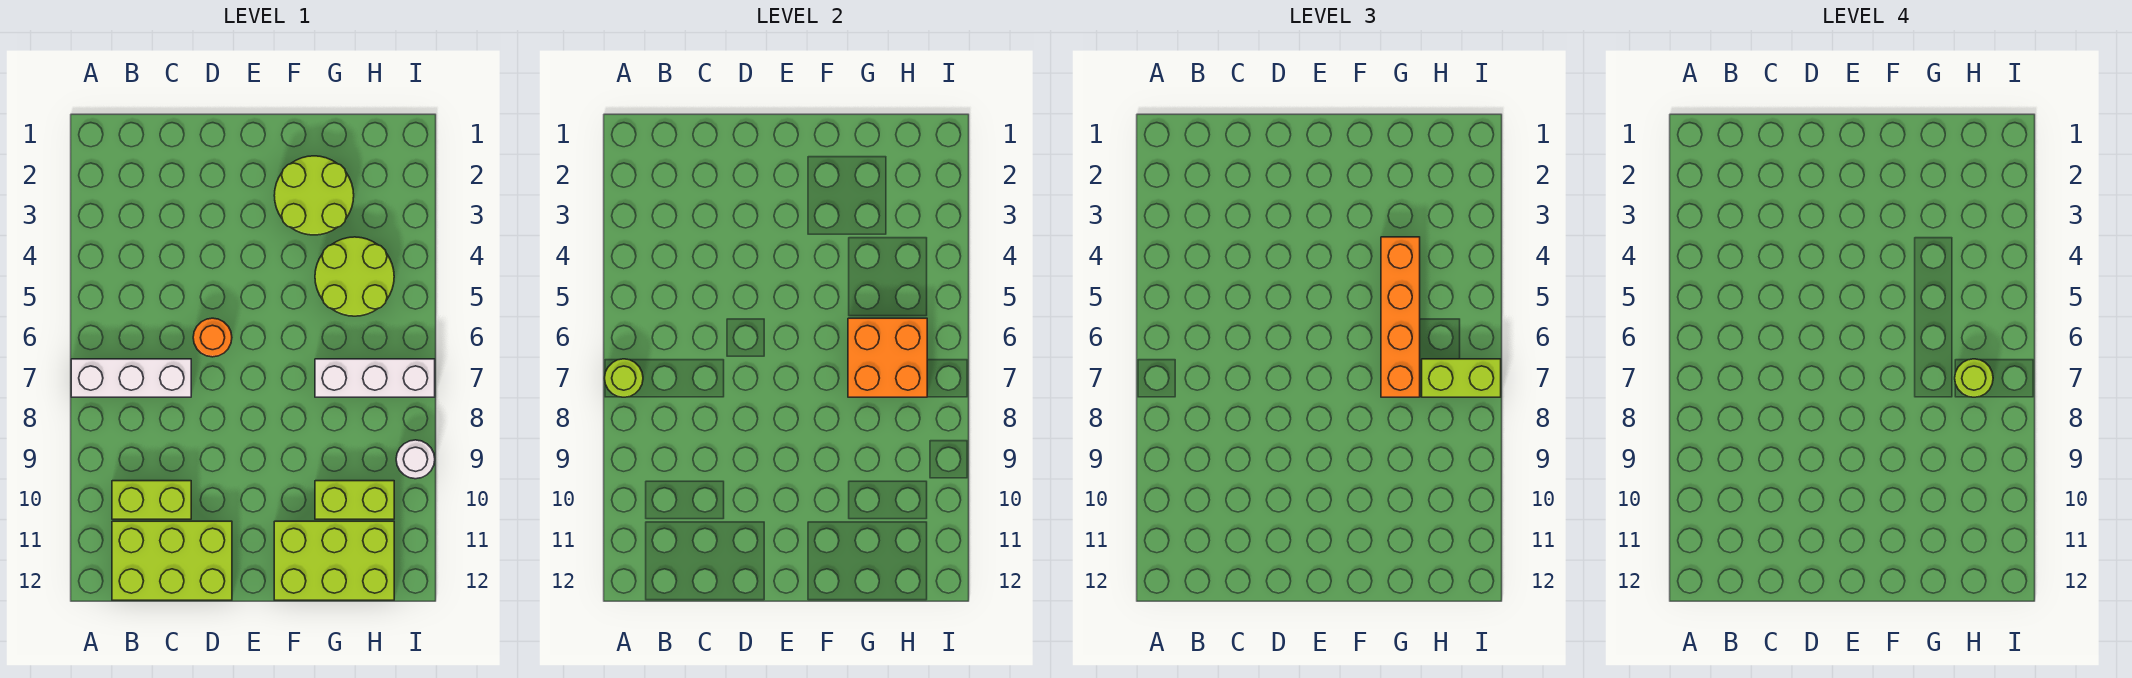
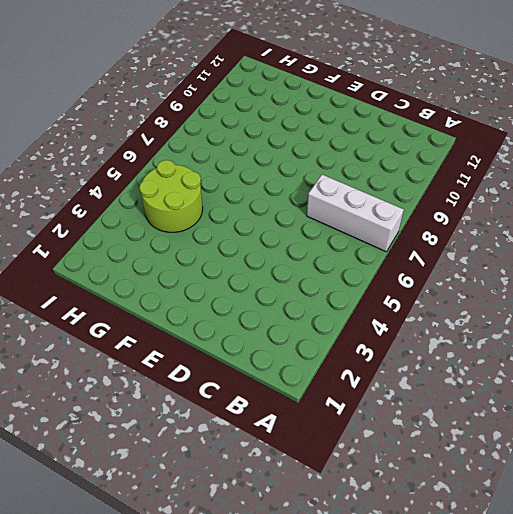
none -> lime 1x2 brick [112,481,191,519]
none -> lime 2x3 brick [112,521,232,600]
none -> orange 1x1 round brick [193,318,232,357]

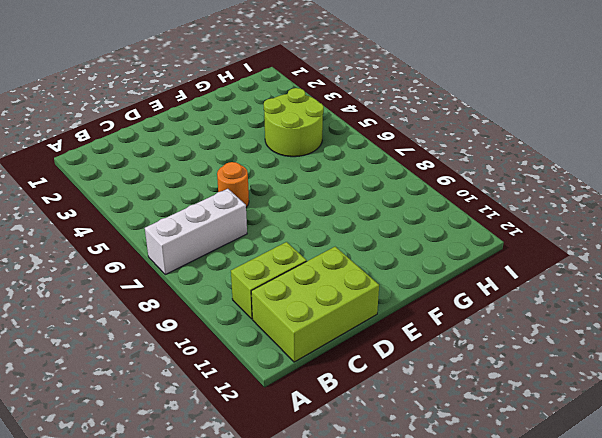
none -> lime 2x2 round brick [274,156,354,235]
none -> lime 2x3 brick [274,521,394,600]
none -> white 1x3 brick [315,359,435,397]

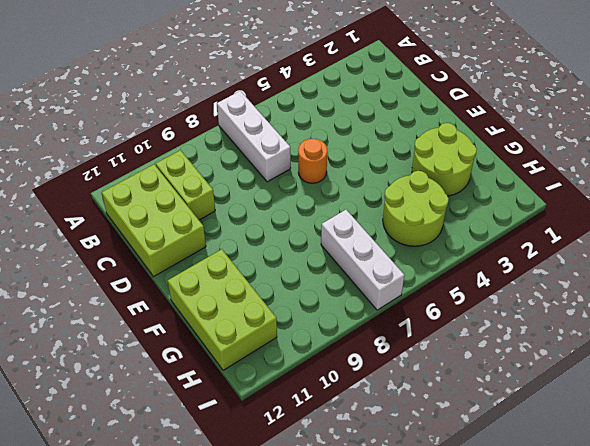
none -> lime 1x2 brick [315,481,394,519]
none -> white 1x1 round brick [396,440,435,479]
none -> lime 1x1 round brick [605,359,643,397]

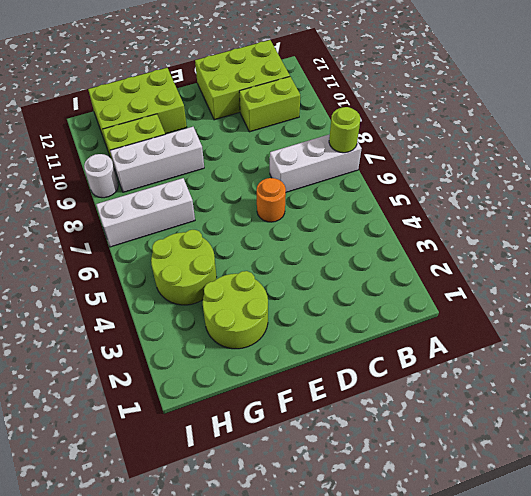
white 1x3 brick [110,127,204,192] -> none
none -> orange 2x2 brick [848,318,927,397]
none -> orange 1x4 brick [1381,237,1420,397]
none -> lime 1x2 brick [1422,359,1501,397]

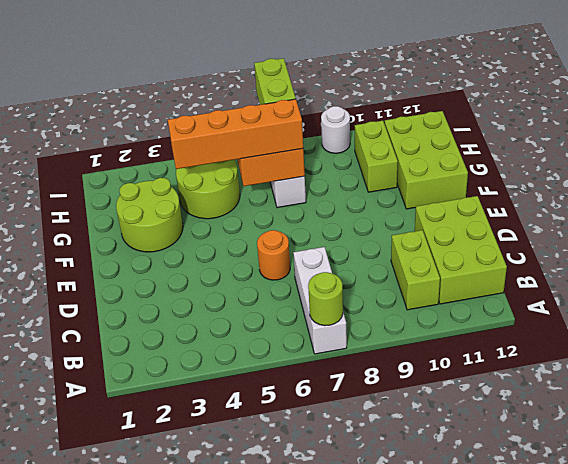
none -> lime 1x1 round brick [1955,359,1993,397]

